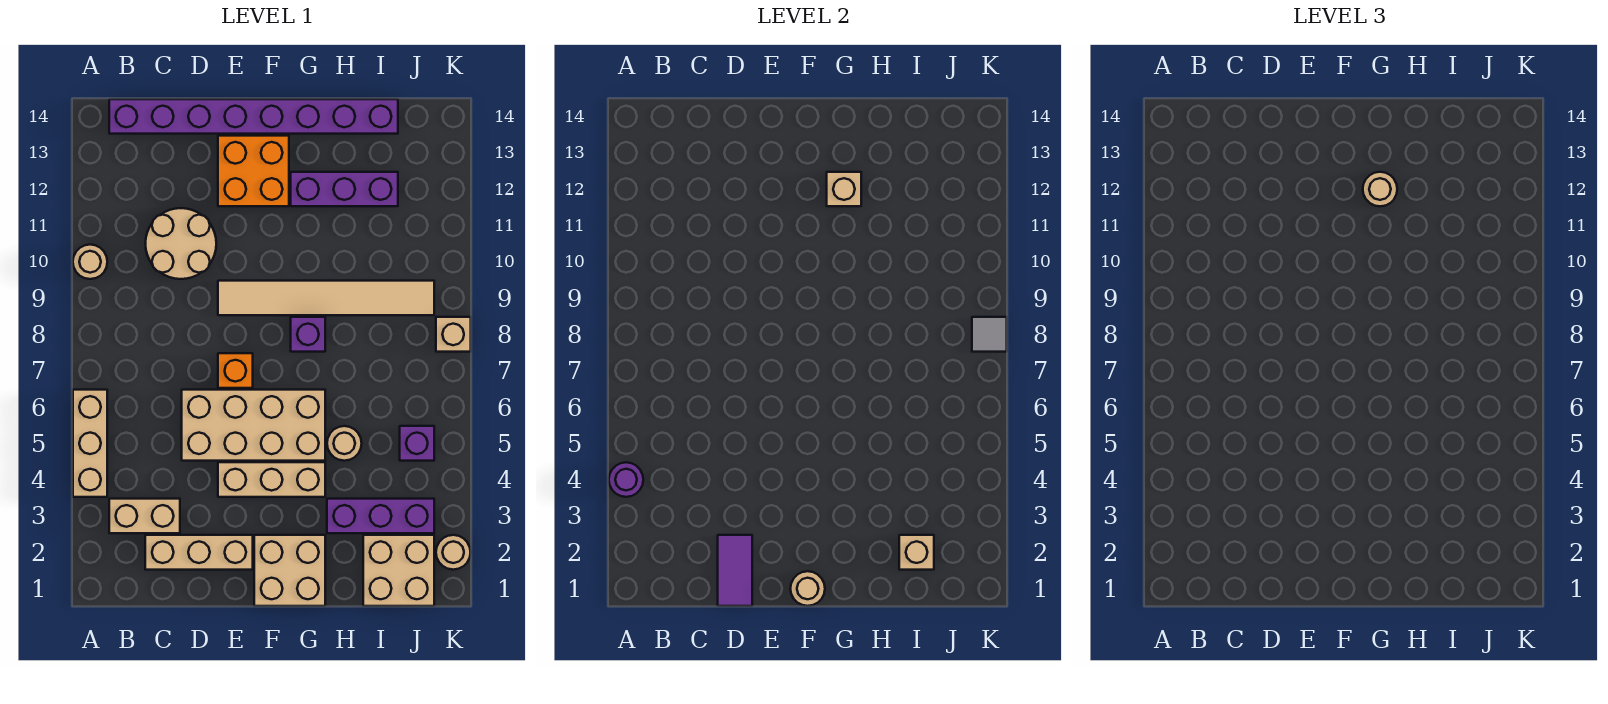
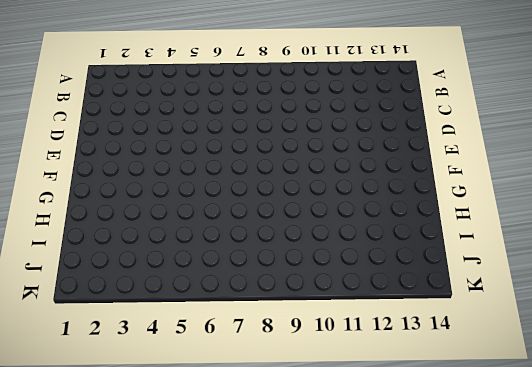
none -> tan 1x3 brick [73,390,107,497]
none -> tan 1x1 round brick [73,245,107,279]
none -> tan 1x2 brick [109,499,180,533]

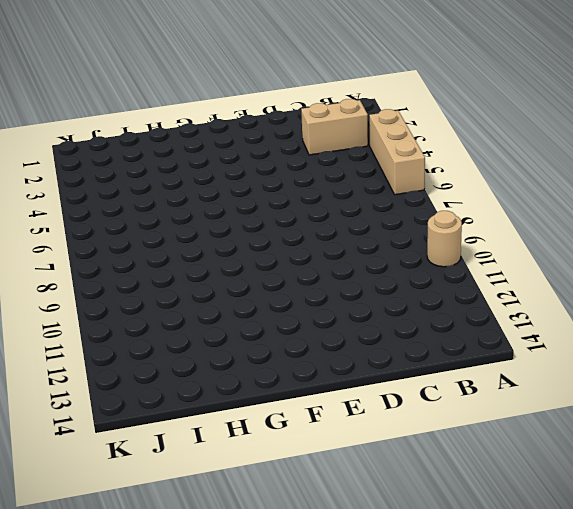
none -> purple 1x8 brick [109,99,398,134]
none -> tan 1x3 brick [145,535,253,570]
none -> tan 2x2 round brick [146,208,216,279]

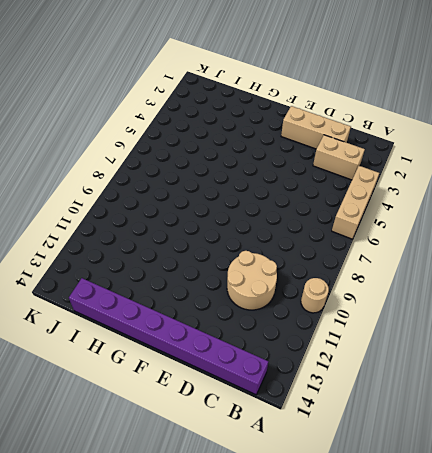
none -> tan 2x4 brick [182,390,325,461]
none -> tan 1x3 brick [218,462,325,497]
none -> orange 1x1 brick [218,353,253,388]

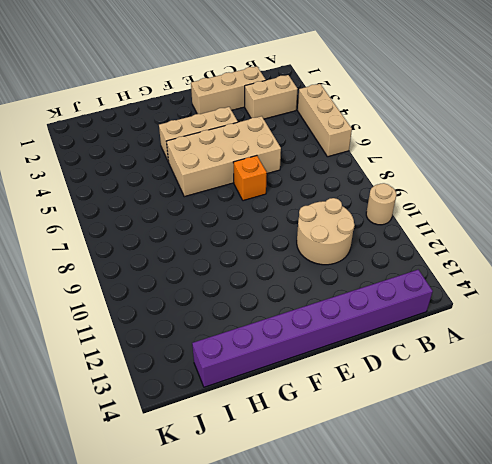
none -> tan 1x6 tile [218,281,434,315]
none -> orange 2x2 brick [218,136,289,206]
none -> tan 2x2 brick [254,535,325,606]

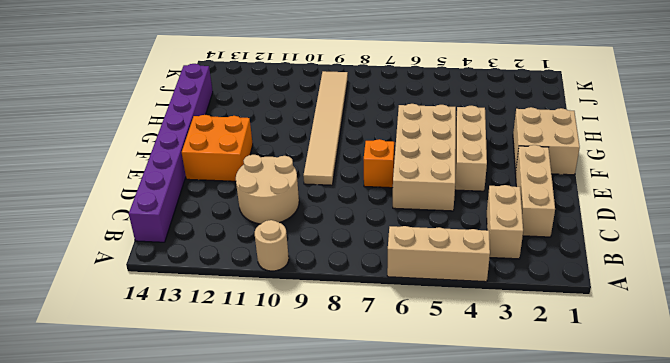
none -> purple 1x1 brick [291,317,325,352]
none -> purple 1x3 brick [291,172,398,206]
none -> purple 1x3 brick [327,499,434,533]

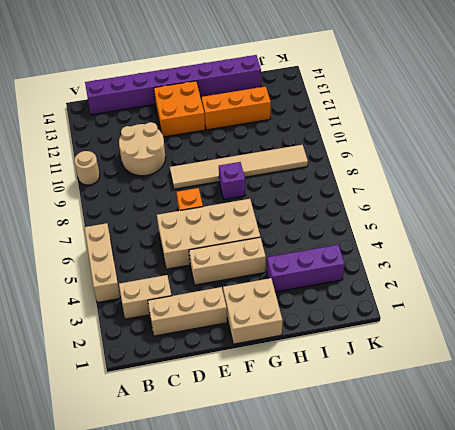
orange 1x3 brick [202,86,271,130] -> purple 1x3 brick [291,172,398,206]
none -> tan 1x1 round brick [327,426,362,461]
none -> tan 2x2 brick [363,535,434,606]
none -> purple 1x1 brick [400,426,434,461]

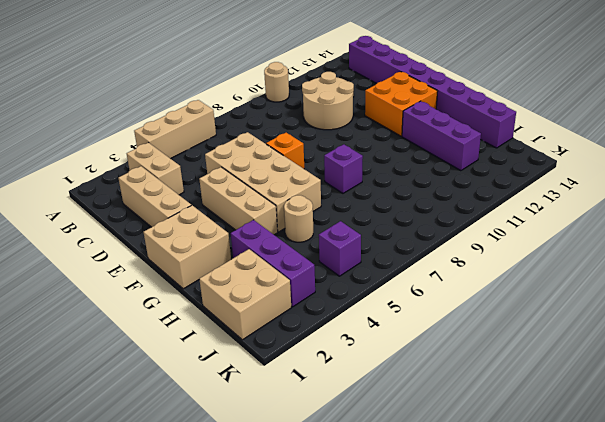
none -> tan 1x6 tile [218,281,434,315]
none -> tan 1x1 round brick [436,535,471,570]
none -> tan 1x1 brick [436,317,471,352]

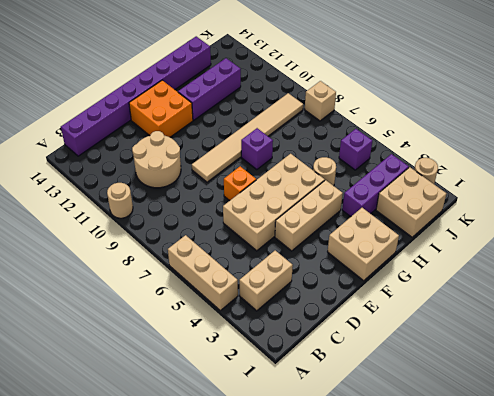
none -> tan 1x3 brick [145,535,253,570]
none -> purple 1x1 round brick [609,462,643,497]
none -> purple 1x2 tile [718,535,752,606]

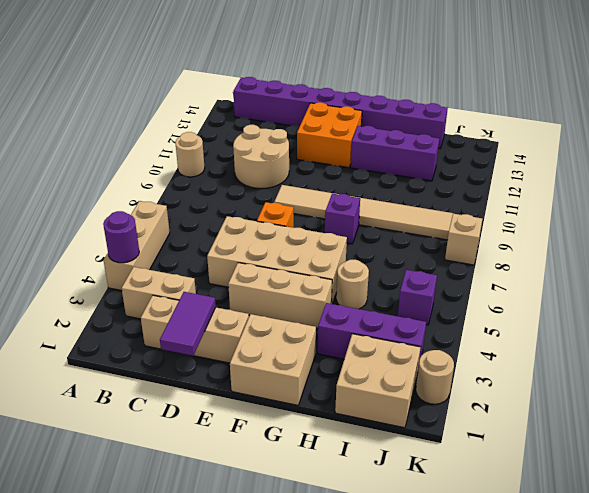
none -> tan 1x1 round brick [790,571,825,606]
none -> tan 1x1 brick [827,172,861,206]
none -> tan 1x1 brick [899,535,934,570]

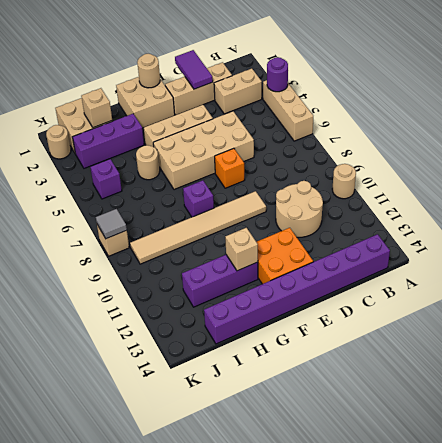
none -> tan 1x1 round brick [1363,172,1397,206]

